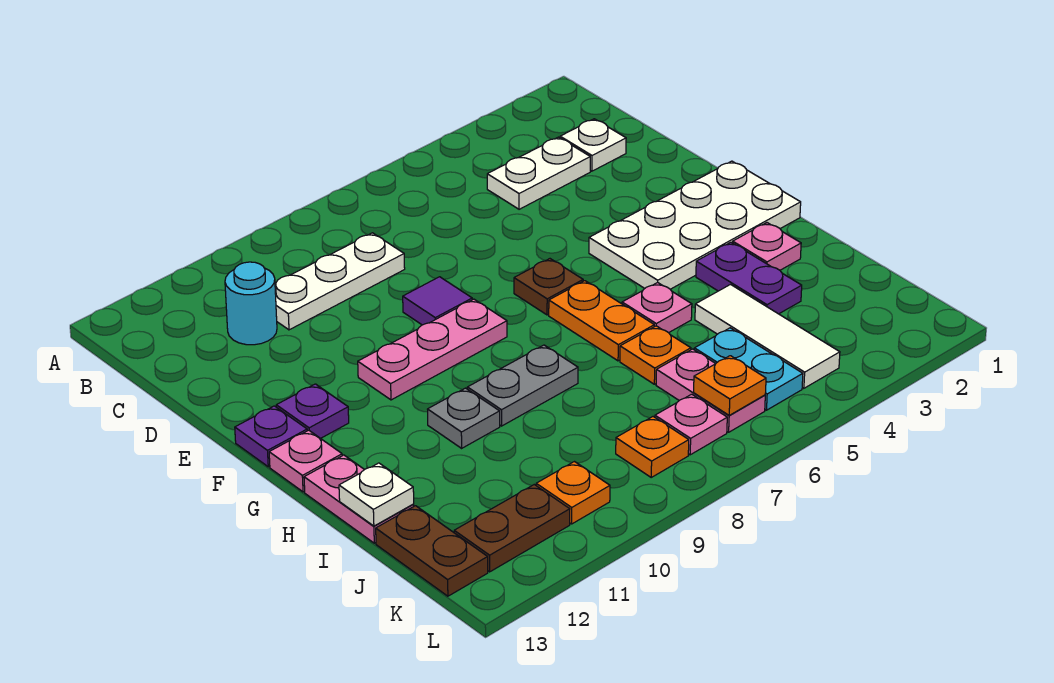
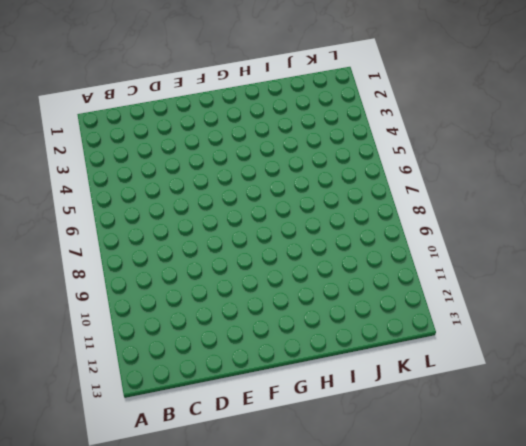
none -> white 1x1 plate [560,119,626,171]
none -> white 1x2 plate [487,137,590,209]
none -> white 1x3 plate [275,233,405,330]

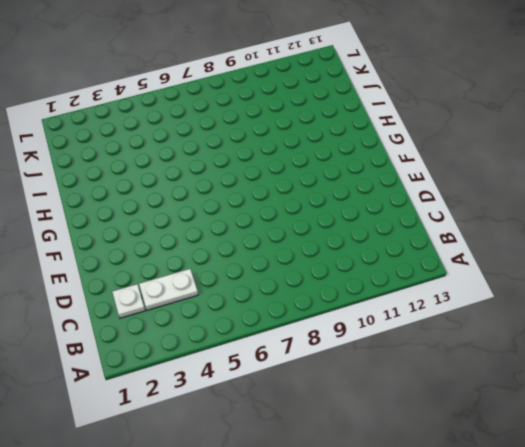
none -> white 1x3 plate [275,233,405,330]
none -> cyan 1x1 round brick [225,262,277,345]
none -> purple 1x1 tile [403,277,472,325]

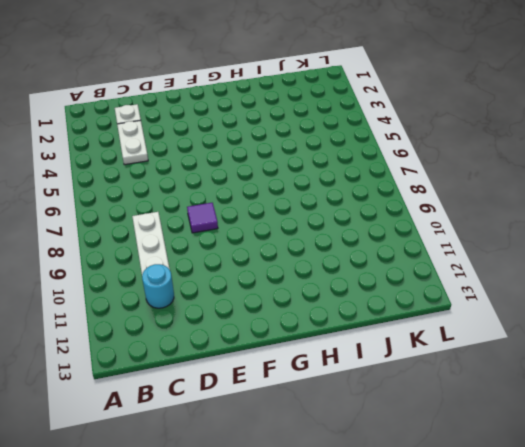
none -> white 2x4 plate [589,161,801,289]
none -> brown 1x1 plate [514,259,583,315]
none -> pink 1x3 plate [358,299,507,400]

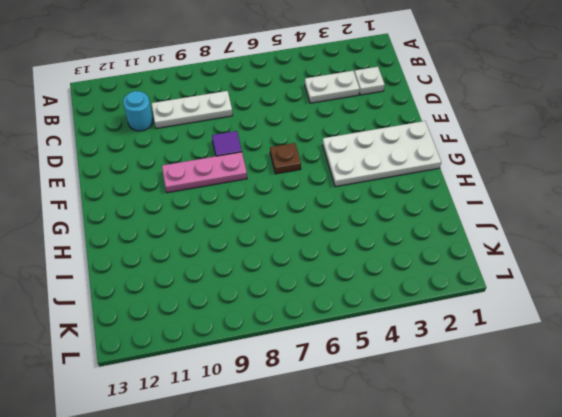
none -> purple 1x1 plate [276,384,349,438]
none -> purple 1x1 plate [235,406,307,467]
none -> orange 1x2 plate [549,281,654,361]

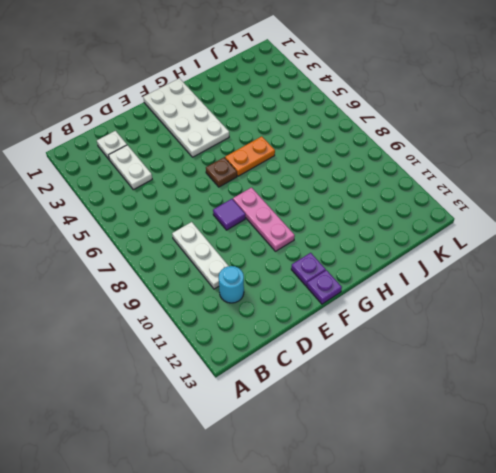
none -> pink 1x1 plate [269,430,342,492]
none -> pink 1x1 plate [733,223,801,270]
none -> purple 1x2 plate [696,242,802,314]

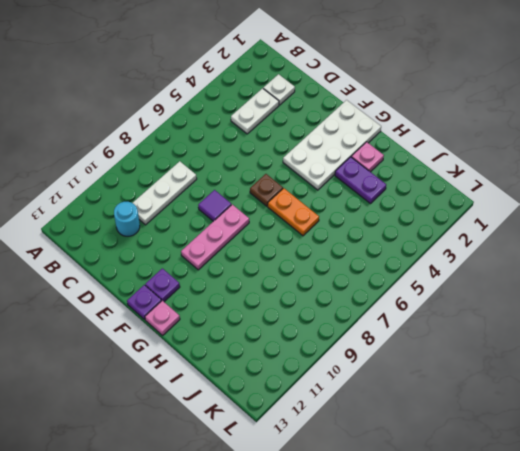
none -> pink 1x1 plate [622,283,692,333]
none -> grey 1x2 plate [467,345,578,426]
none -> grey 1x1 plate [428,388,500,448]

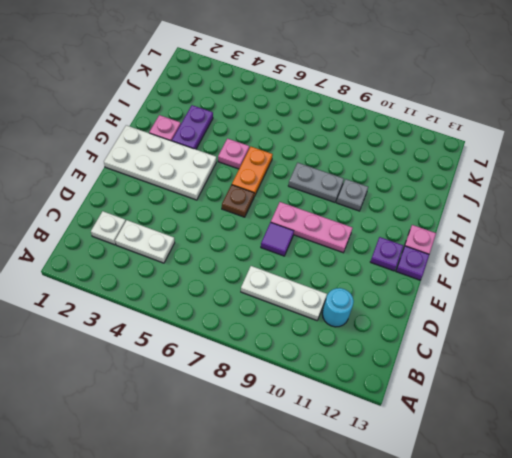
none -> pink 1x2 plate [304,455,414,543]
none -> white 1x3 tile [695,285,840,388]
none -> orange 1x1 plate [620,326,691,384]

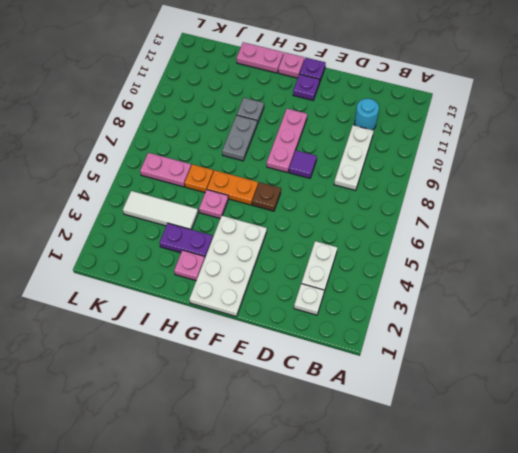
none -> cyan 1x2 plate [694,328,803,410]
none -> brown 1x2 plate [376,506,488,596]
none -> pink 1x1 plate [655,394,727,455]

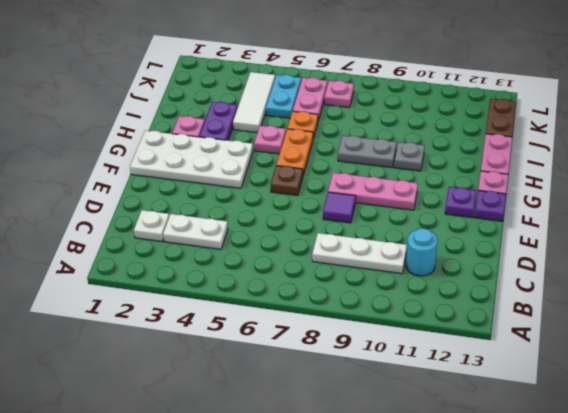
none -> orange 1x1 plate [616,417,689,477]
none -> orange 1x1 plate [536,462,610,524]
none -> brown 1x2 plate [454,485,570,572]

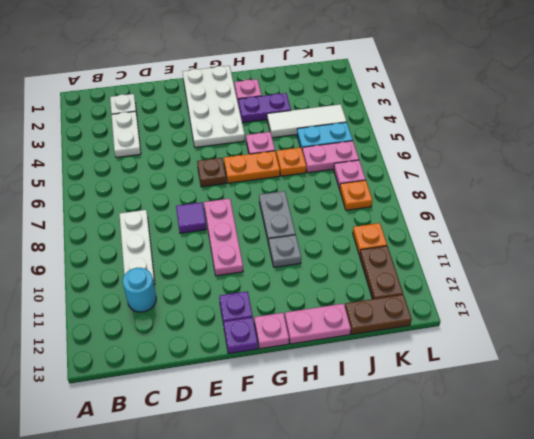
none -> white 1x1 plate [339,463,414,526]
none -> orange 1x1 plate [694,356,766,415]

